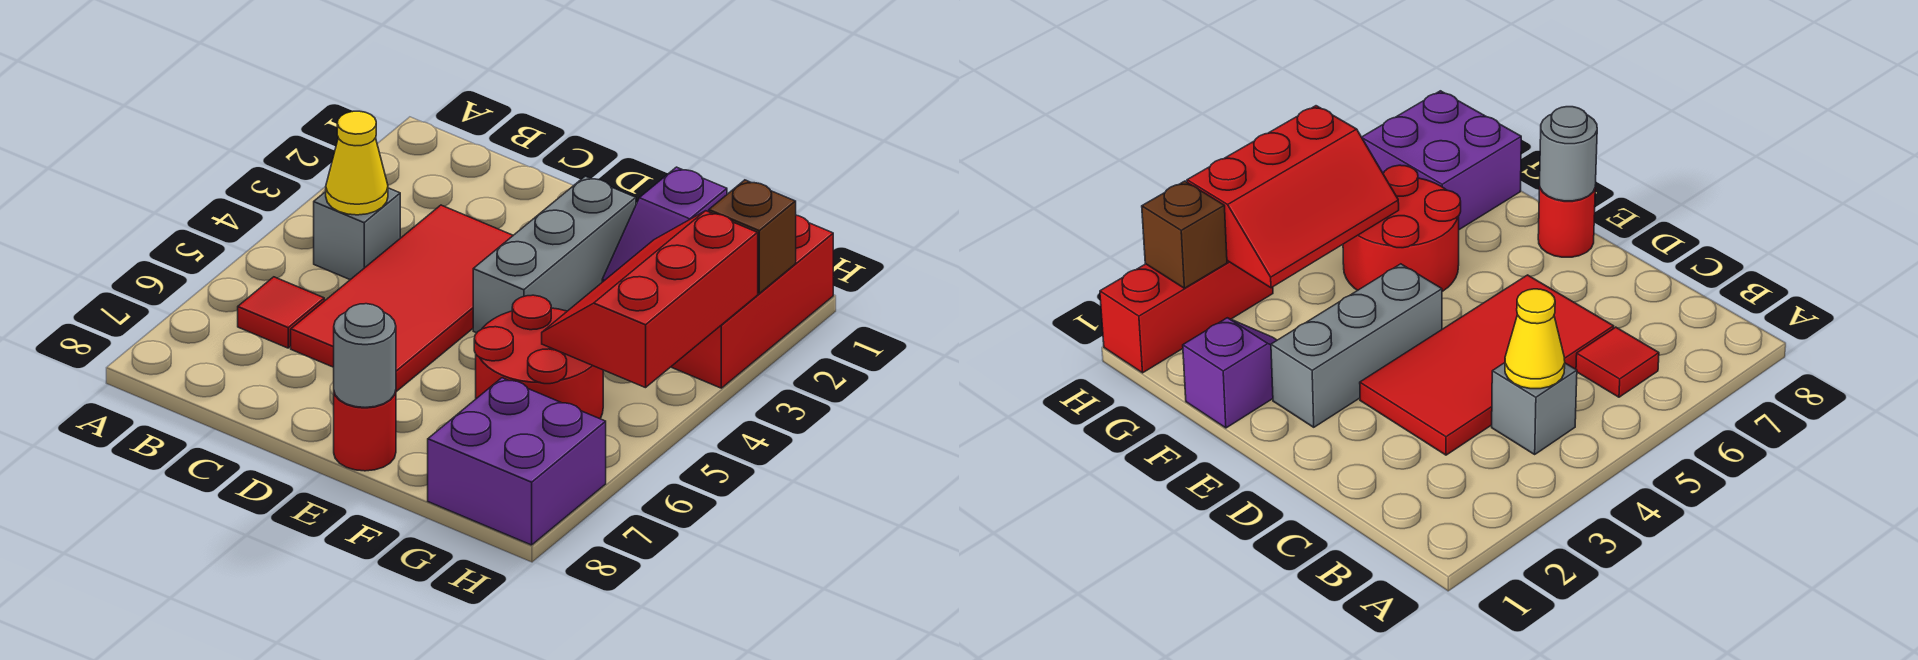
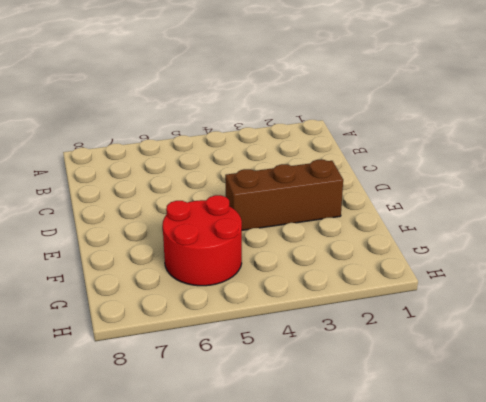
brown 1x3 brick [225,160,343,230] -> grey 1x3 brick [473,176,636,333]
none -> grey 1x1 brick [314,188,400,280]
none -> red 1x1 tile [238,277,324,348]
none -> red 2x4 tile [291,205,513,392]

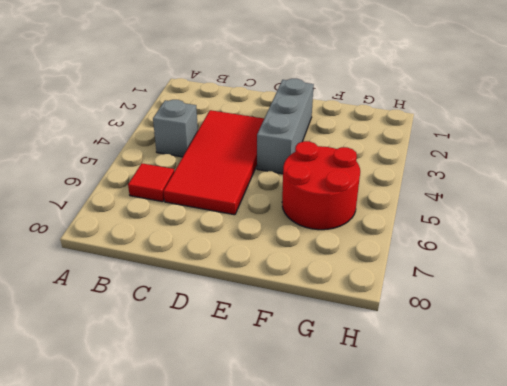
none -> red 1x1 round brick [334,391,396,471]
none -> purple 1x2 slope [602,167,727,282]
none -> purple 2x2 brick [428,378,606,545]

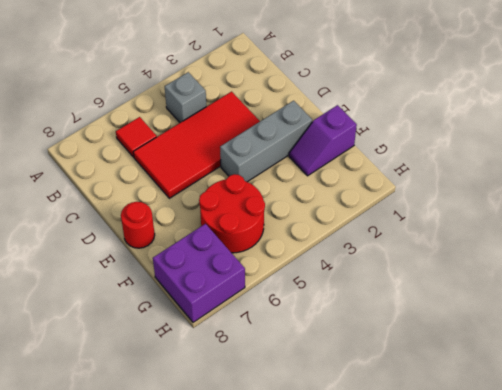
none -> red 1x3 brick [671,215,833,388]
none -> yellow 1x1 cone [326,111,388,215]
none -> grey 1x1 round brick [334,304,396,407]

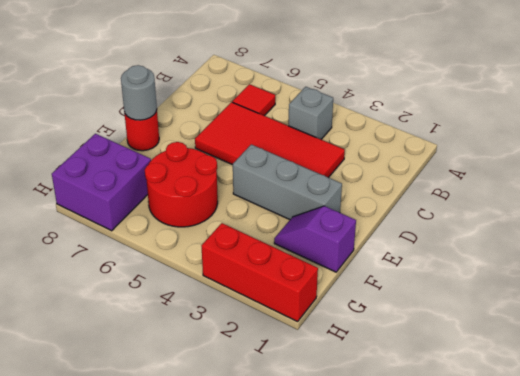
none -> yellow 1x1 cone [326,111,388,215]
none -> red 2x3 slope [542,211,758,388]
none -> brown 1x1 brick [709,180,796,293]

